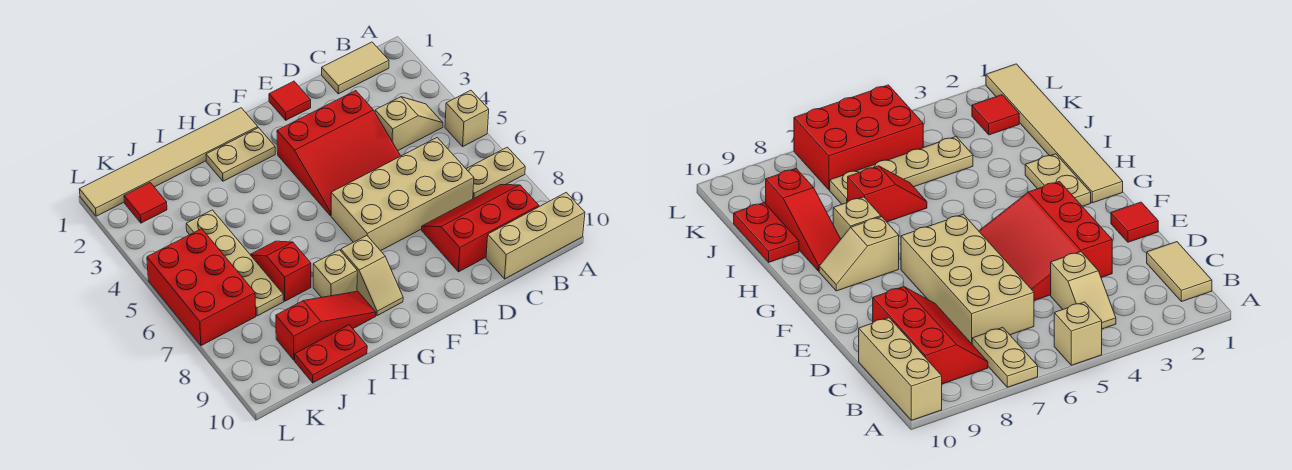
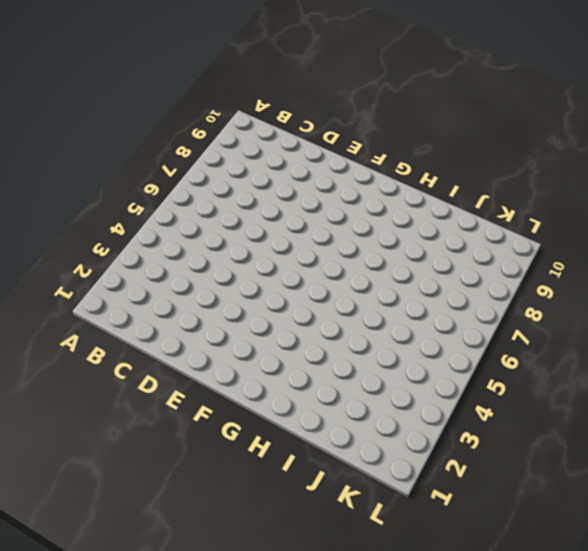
none -> tan 1x1 brick [445,90,489,146]
none -> tan 1x2 plate [467,147,525,199]
none -> tan 1x3 brick [486,192,585,279]

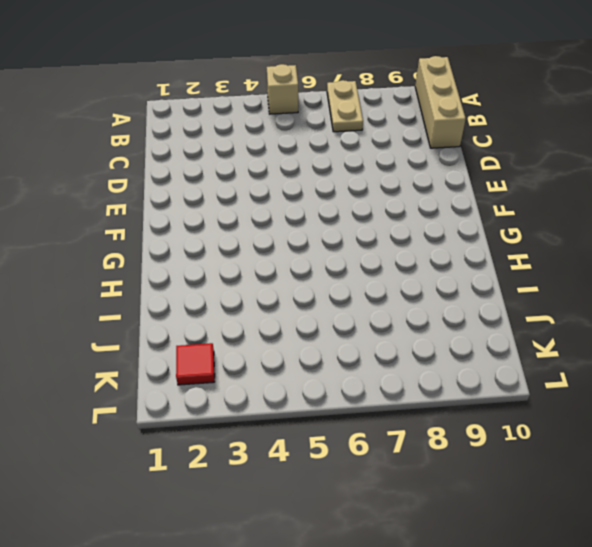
none -> tan 1x2 tile [322,42,389,94]
none -> tan 1x2 slope [375,97,443,151]
none -> red 2x3 slope [422,185,539,272]

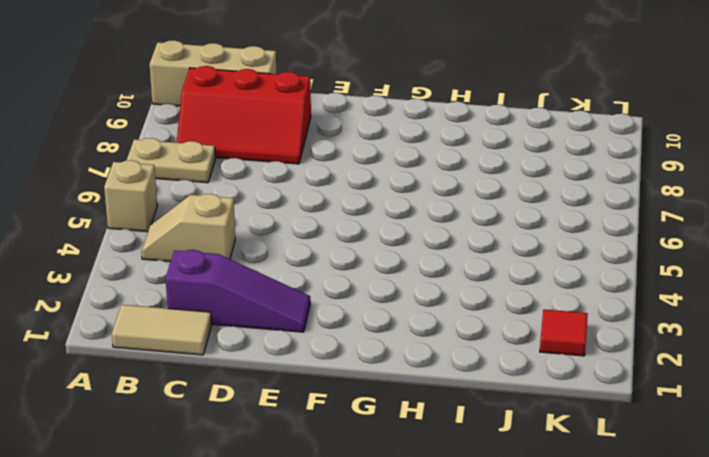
purple 1x3 slope [165,250,310,332] -> none
none -> tan 2x4 brick [331,138,474,251]
none -> red 3x3 slope [277,91,400,216]
none -> red 1x1 tile [269,81,311,120]

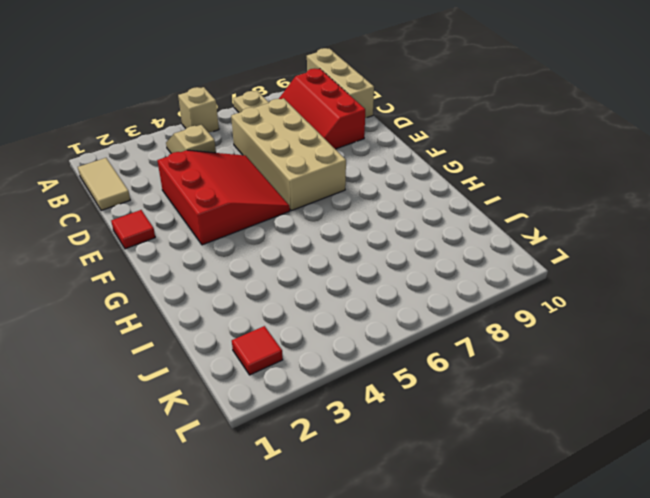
none -> tan 1x6 tile [79,108,258,216]
none -> tan 1x2 plate [206,128,275,181]
none -> tan 1x2 slope [341,236,403,316]

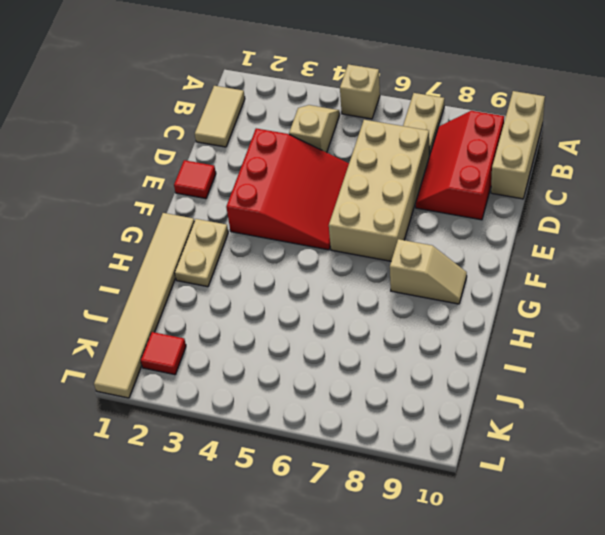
none -> tan 1x1 brick [313,250,357,297]
none -> red 1x3 slope [276,291,376,360]
none -> red 1x2 slope [250,241,311,301]

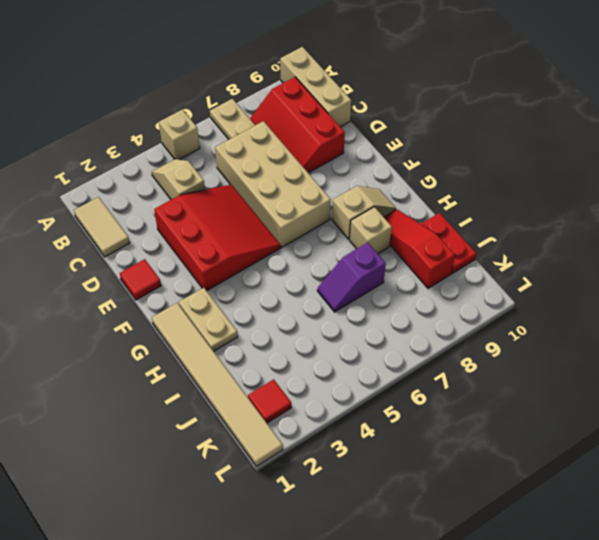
purple 1x2 slope [317,243,386,312] -> red 1x2 slope [250,241,311,301]
none -> tan 1x4 plate [186,210,284,316]
none -> red 2x3 brick [147,229,256,346]

